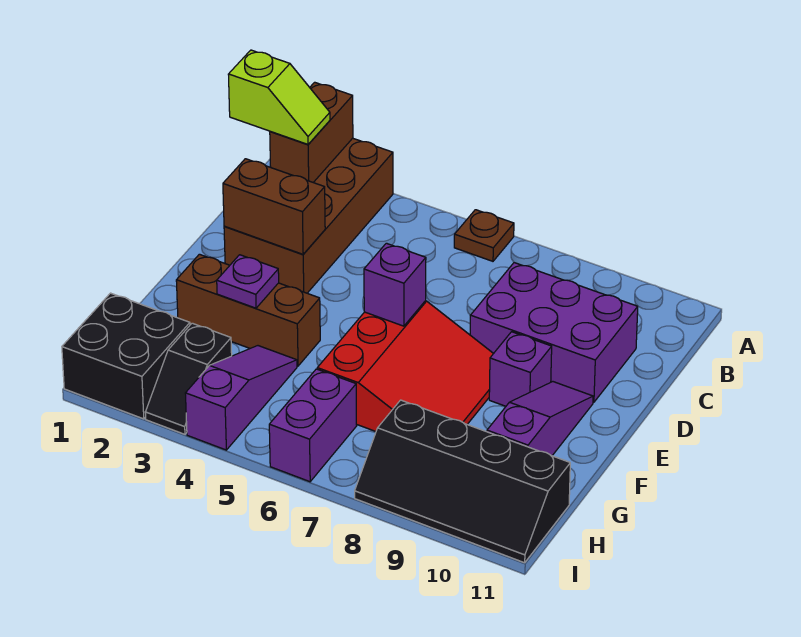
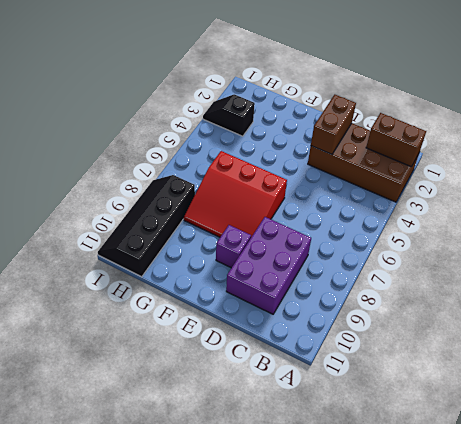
none -> brown 1x1 plate [454,210,514,261]
none -> purple 1x3 slope [487,382,593,456]
none -> brown 1x3 brick [176,254,320,366]

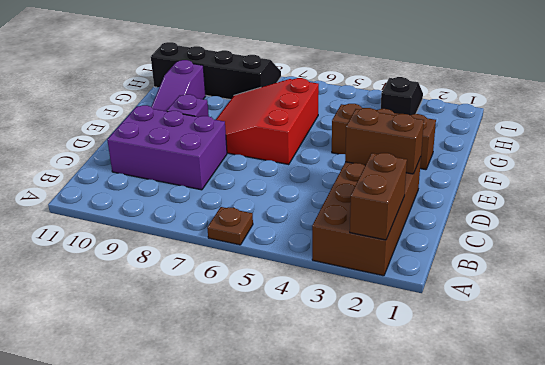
none -> purple 1x3 slope [185,346,297,450]
none -> black 2x2 brick [62,293,190,419]
none -> purple 1x2 brick [269,369,357,482]

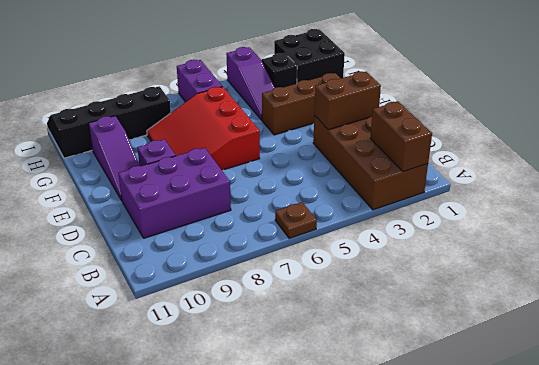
none -> purple 1x1 brick [364,243,426,326]
none -> purple 1x1 plate [217,255,279,308]
none -> lime 1x2 slope [228,50,330,144]

